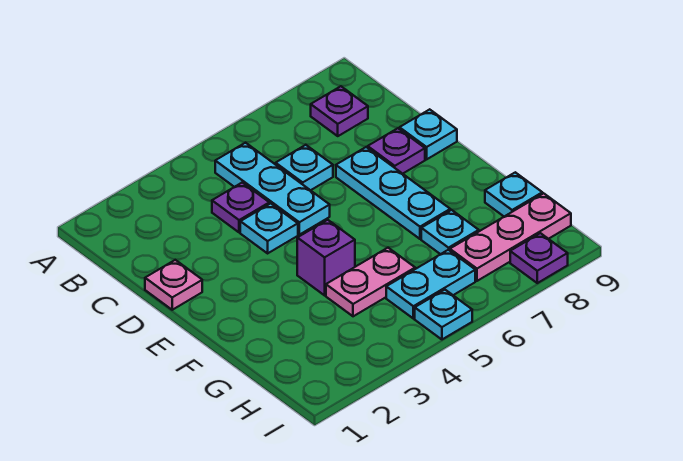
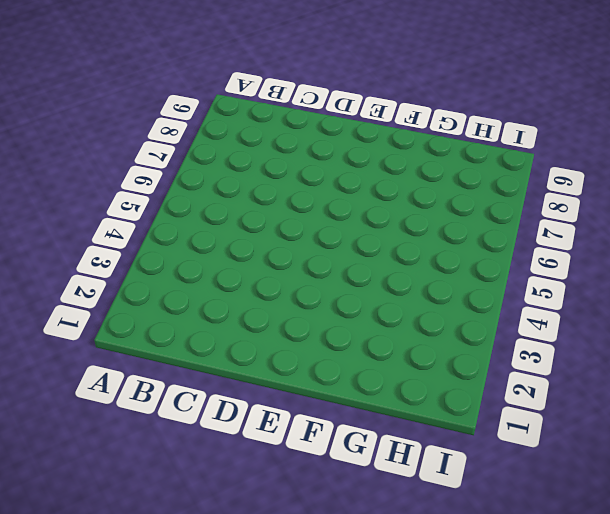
none -> cyan 1x3 plate [215,143,330,235]
none -> purple 1x1 plate [311,86,368,136]
none -> purple 1x1 plate [212,183,269,232]

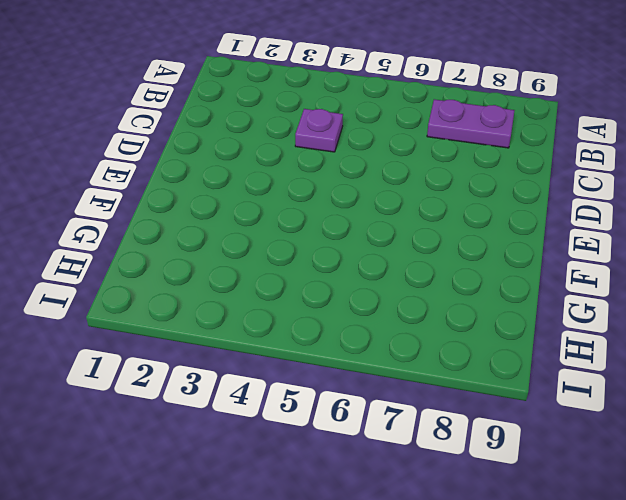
purple 1x2 plate [427,99,515,148] -> purple 1x1 plate [311,86,368,136]
none -> cyan 1x3 plate [215,143,330,235]
none -> cyan 1x1 plate [276,145,333,190]
none -> pink 1x1 plate [145,260,202,310]

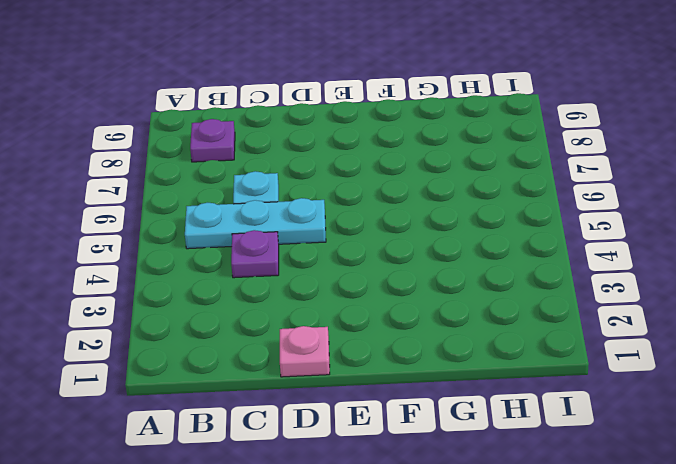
none -> cyan 1x1 plate [240,203,298,253]
none -> cyan 1x3 plate [336,147,450,239]
none -> purple 1x1 plate [368,128,425,174]

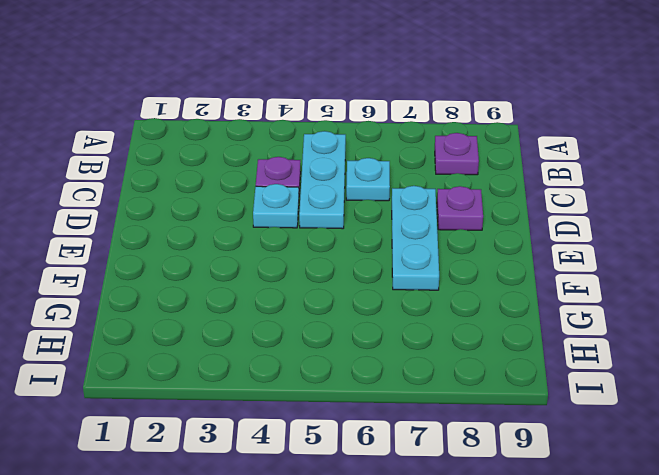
none -> pink 1x1 plate [145,260,202,310]
none -> cyan 1x1 plate [399,109,457,159]
none -> purple 1x1 brick [297,220,355,295]

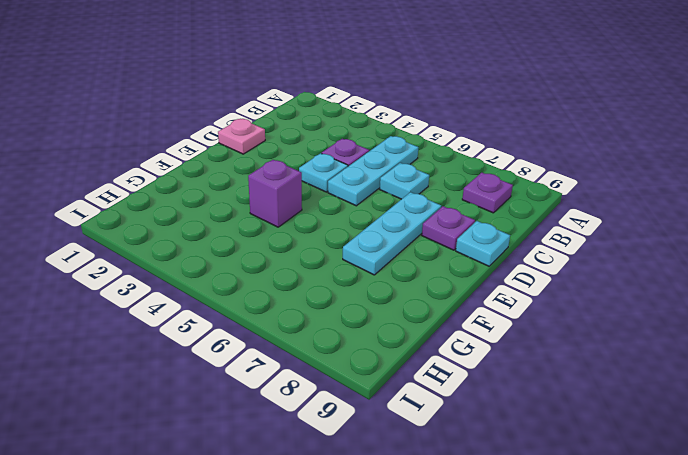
none -> pink 1x2 plate [326,248,415,316]
none -> cyan 1x1 plate [421,210,479,254]
none -> cyan 1x1 plate [485,172,542,216]

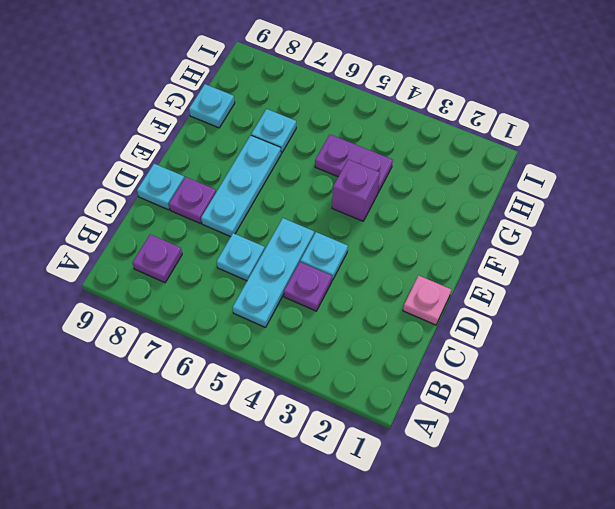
purple 1x2 plate [315,135,393,192] -> pink 1x2 plate [326,248,415,316]
none -> cyan 1x2 plate [386,250,475,319]
none -> pink 1x3 plate [450,193,571,281]
none -> cyan 1x1 plate [415,290,472,339]

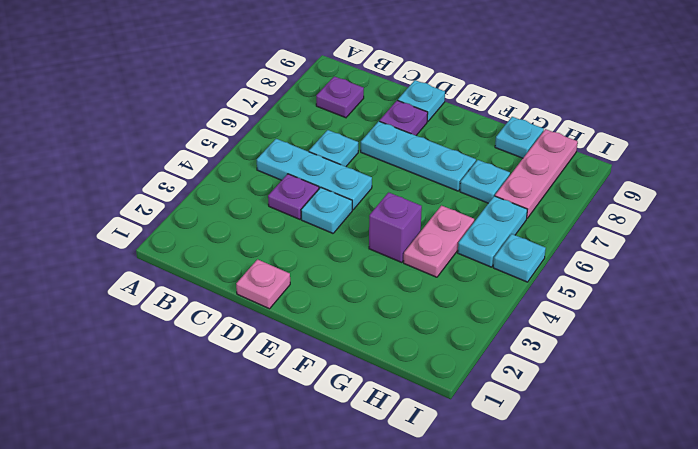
none -> purple 1x1 plate [510,233,568,283]

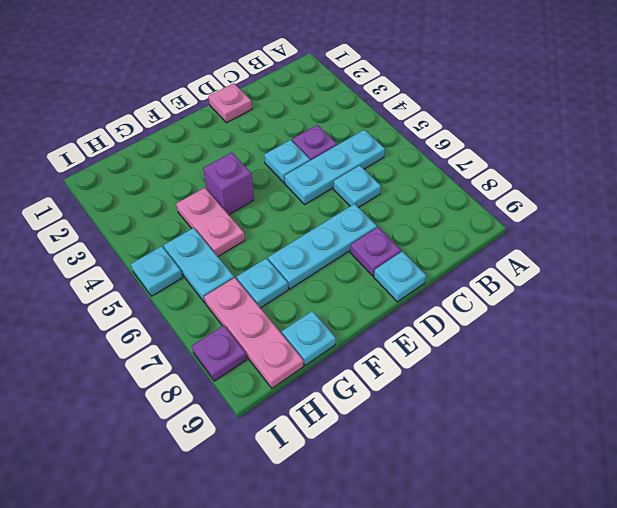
none -> purple 1x1 plate [311,86,368,136]

